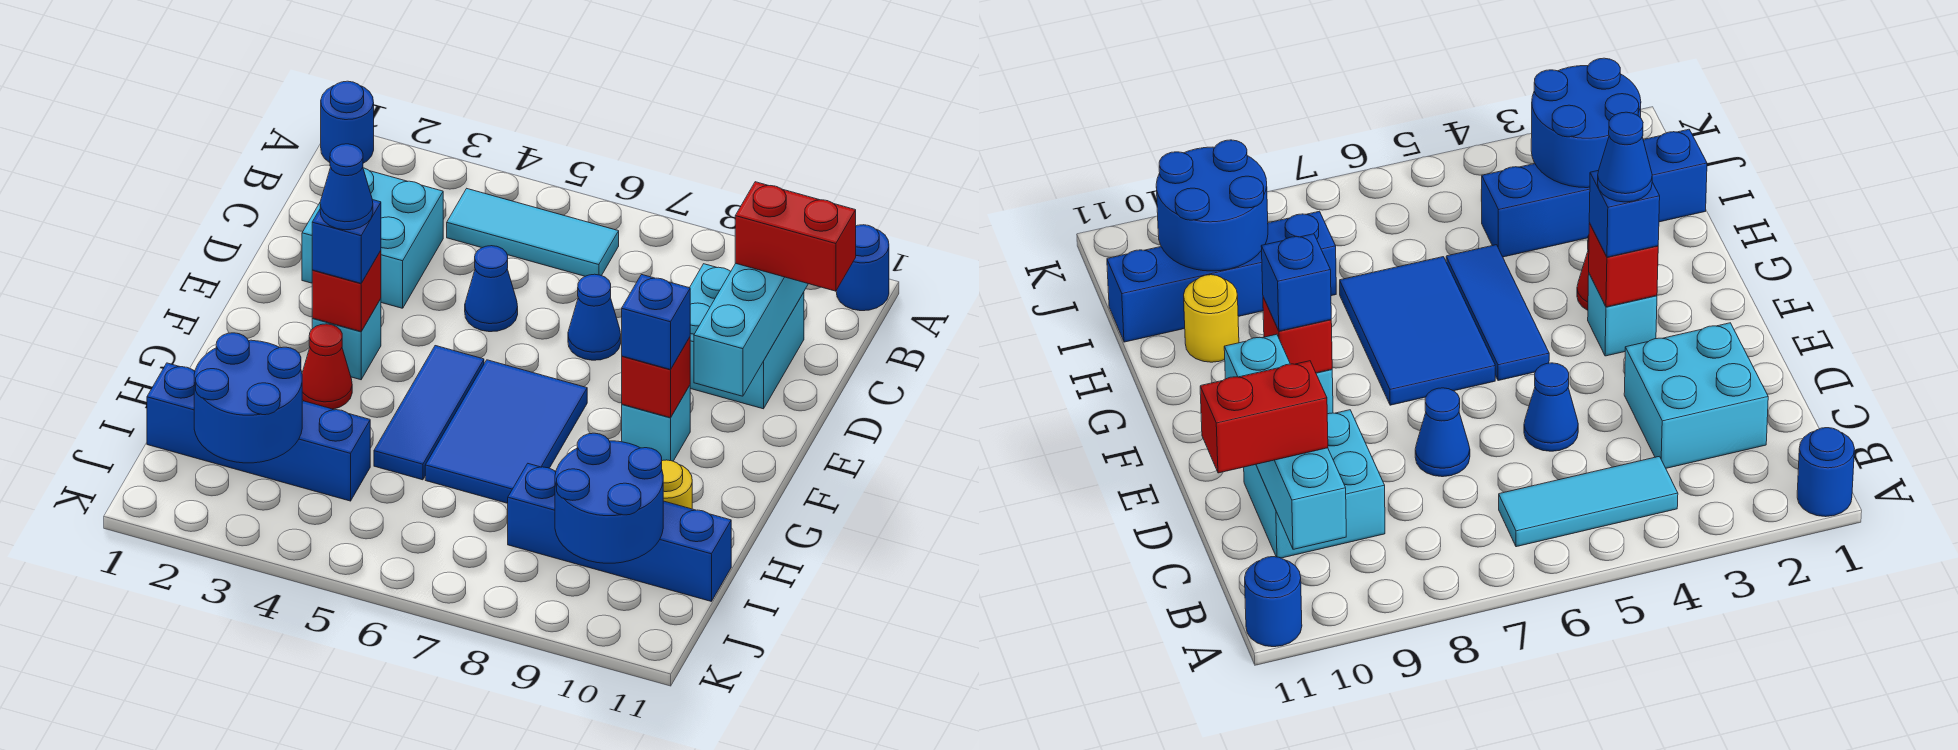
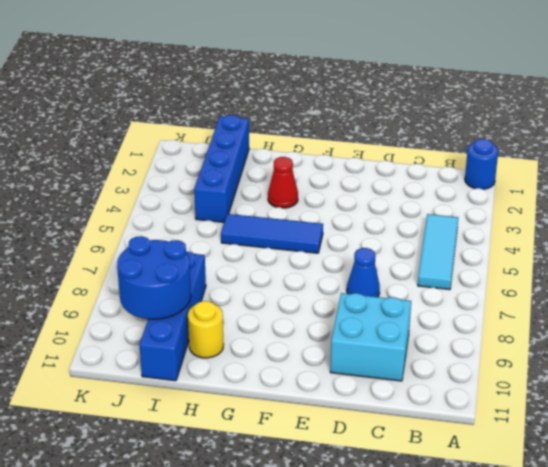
none -> blue 1x1 round brick [836,225,889,311]
none -> cyan 2x2 brick [302,168,443,308]
none -> blue 1x1 cone [465,246,518,332]

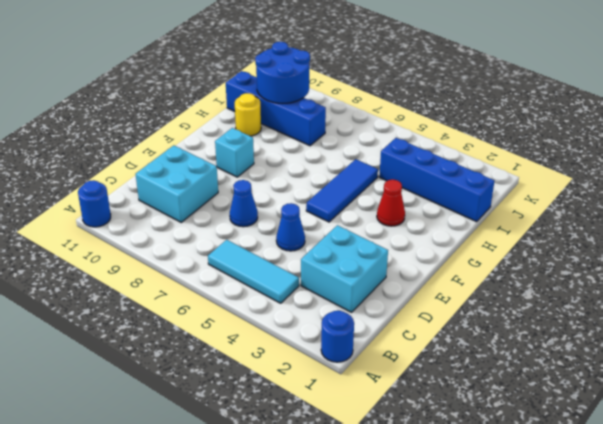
none -> cyan 1x1 brick [312,299,381,380]
none -> blue 2x3 tile [425,360,587,503]
none -> cyan 1x4 brick [694,263,808,396]

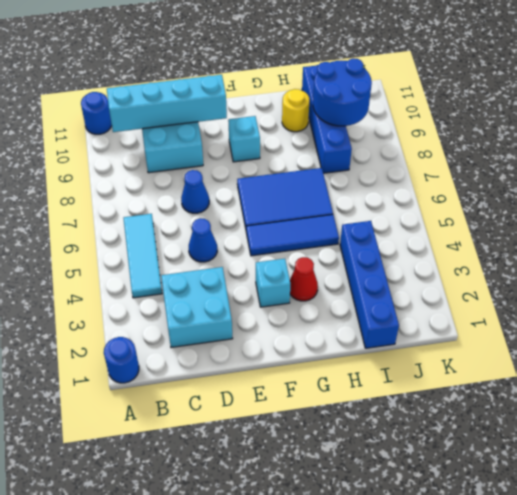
none -> red 1x1 brick [312,251,381,332]
none -> red 1x1 brick [622,337,690,418]
none -> blue 2x2 round brick [194,333,302,463]

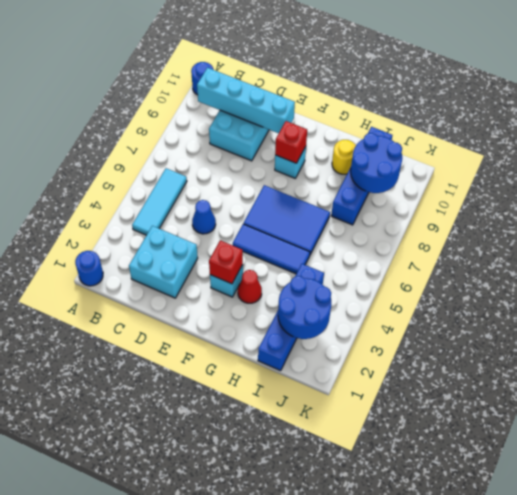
none -> blue 1x1 cone [568,274,621,360]
none -> red 1x2 brick [735,182,856,291]
none -> blue 1x1 brick [312,200,381,283]

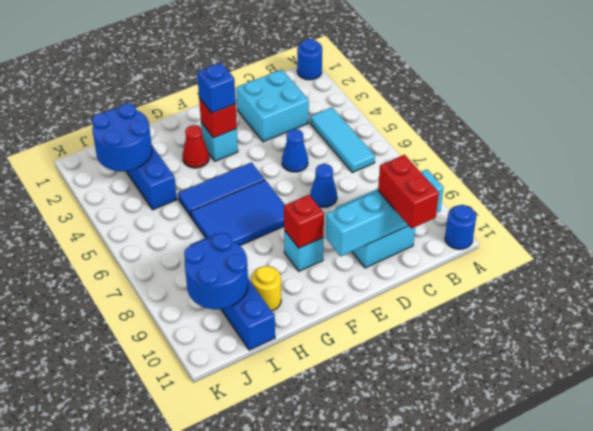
none -> blue 1x1 brick [622,275,690,370]
none -> blue 1x1 cone [320,144,373,230]

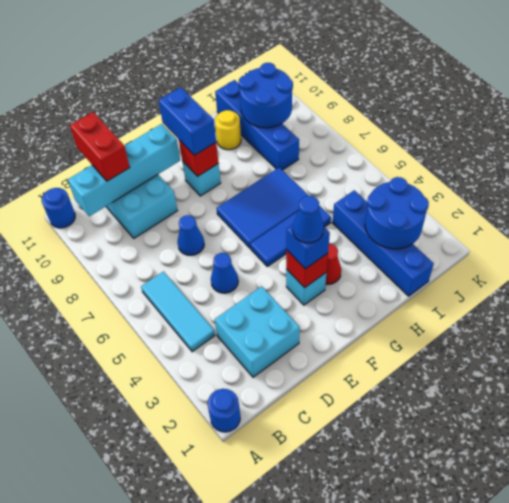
blue 1x2 brick [158,87,216,155] -> blue 1x1 brick [622,275,690,370]

